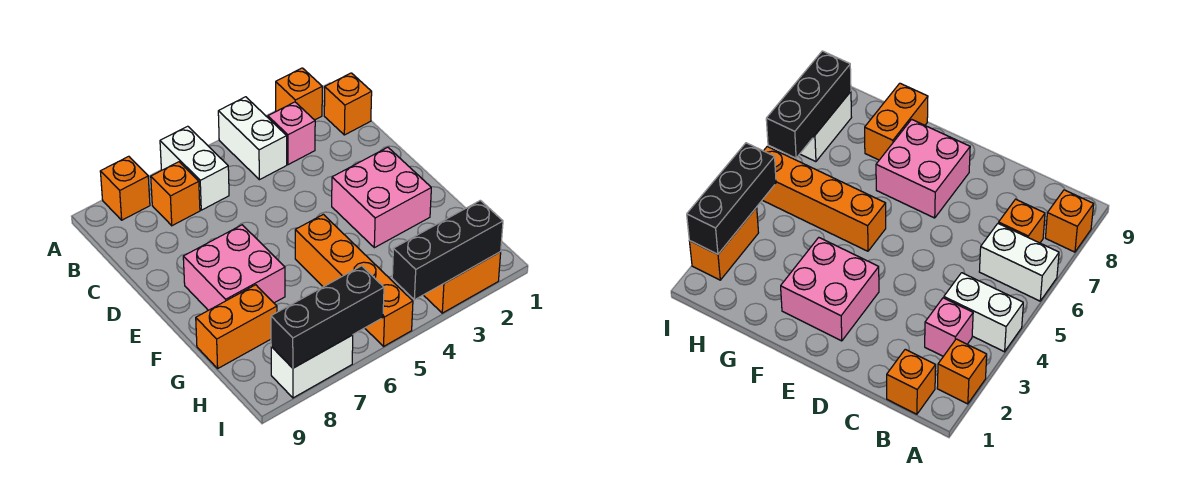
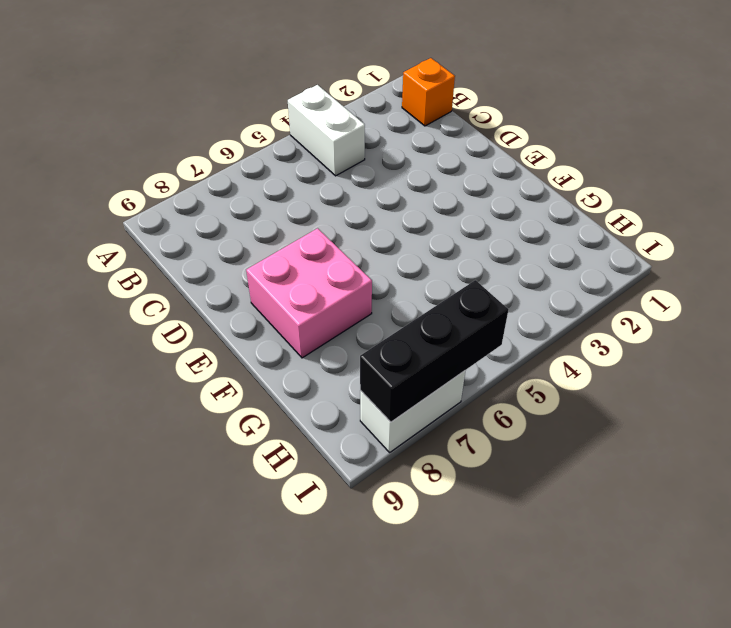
none -> orange 1x1 brick [276,68,322,120]
none -> white 1x2 brick [160,126,229,210]
none -> orange 1x1 brick [100,156,150,220]

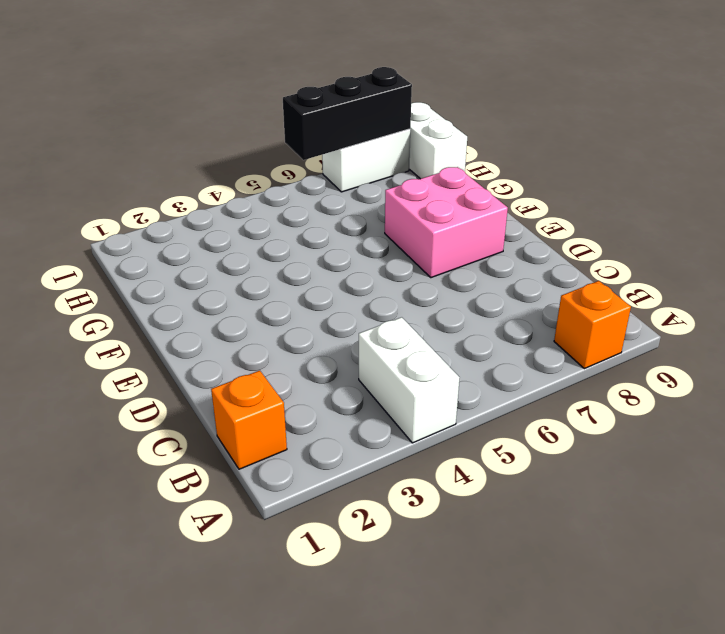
white 1x2 brick [409,102,467,179] -> white 1x2 brick moved to [160,126,229,210]
none -> orange 1x1 brick [276,68,322,120]
none -> pink 1x1 brick [268,102,315,165]
none -> orange 1x1 brick [151,162,200,226]

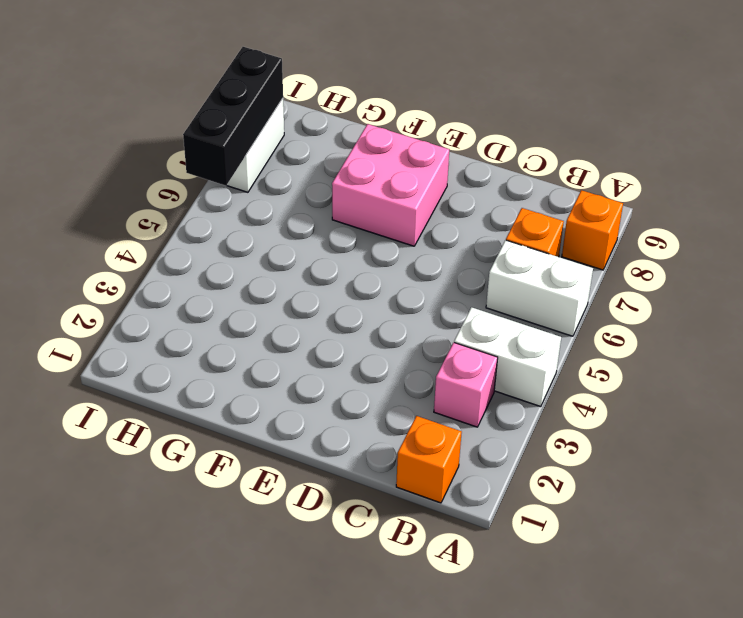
none -> orange 1x1 brick [276,68,322,120]
none -> pink 2x2 brick [332,147,431,248]
none -> orange 1x4 brick [295,214,413,346]

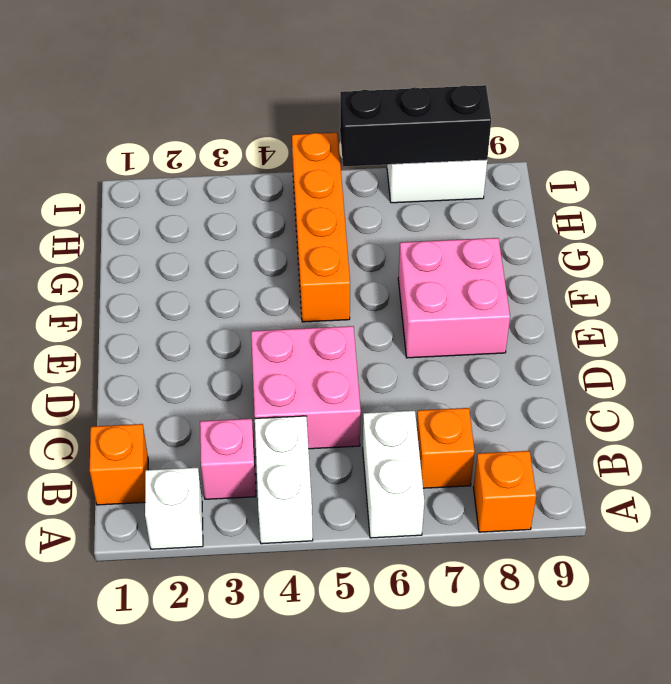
white 1x1 brick [145,468,203,549] -> orange 1x1 brick [276,68,322,120]
pink 2x2 brick [251,326,361,449] -> pink 2x2 brick moved to [332,147,431,248]
none -> orange 1x2 brick [196,285,277,368]
none -> orange 1x2 brick [424,252,501,313]
none -> black 1x3 brick [392,200,503,300]

